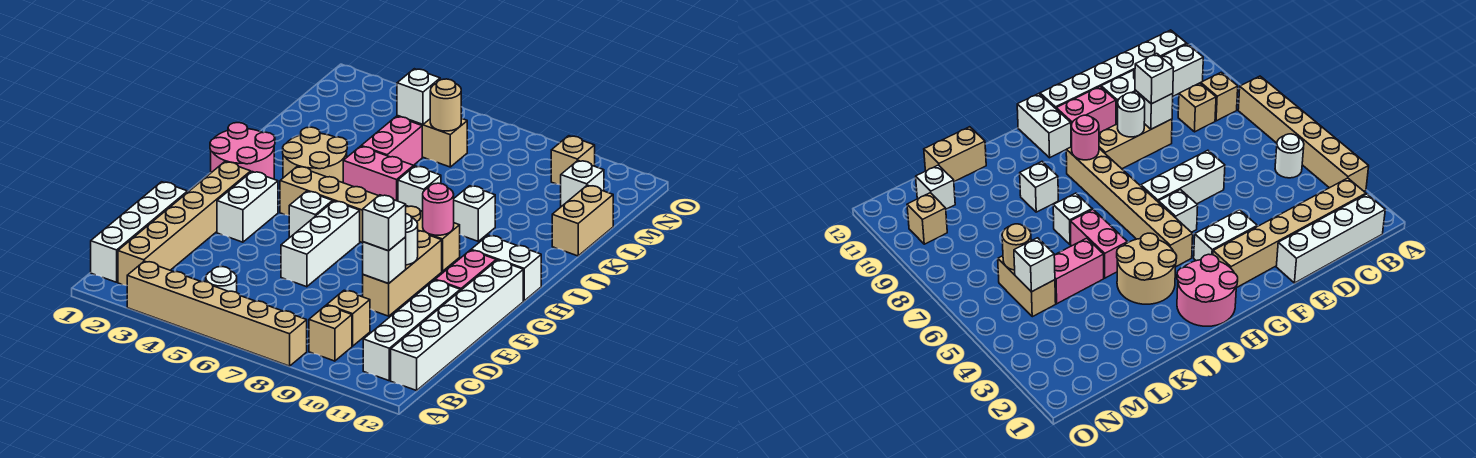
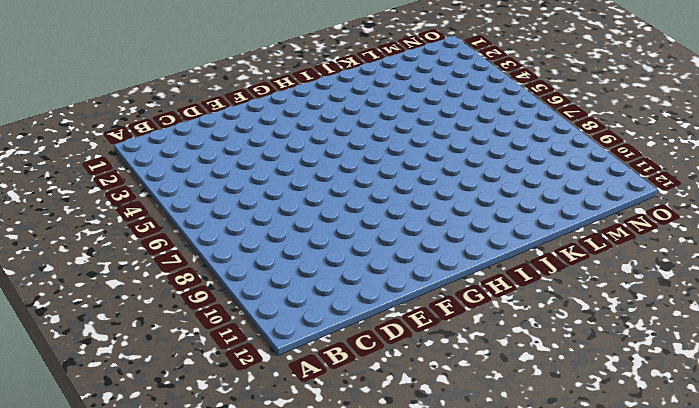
none -> tan 1x6 brick [127,261,307,366]
none -> white 1x4 brick [91,182,188,282]
none -> tan 1x6 brick [118,162,251,285]
none -> white 1x1 round brick [206,267,237,292]

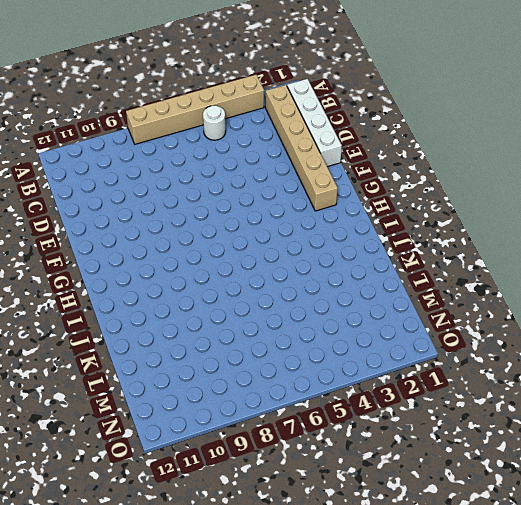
none -> tan 1x1 brick [309,305,352,361]
none -> white 1x4 brick [363,280,460,381]
none -> white 1x6 brick [391,260,523,391]
none -> tan 1x1 brick [327,290,370,346]

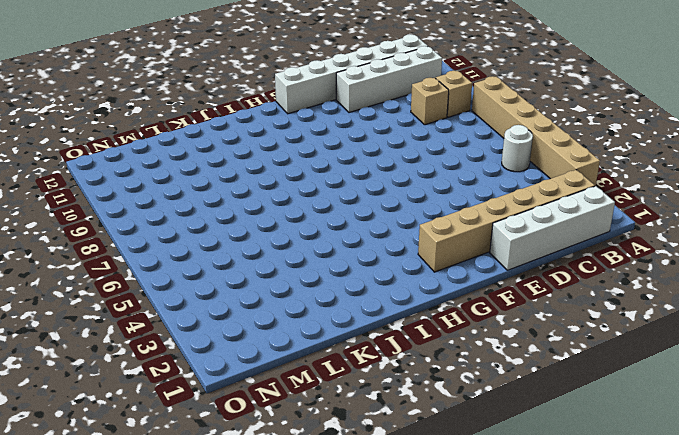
none -> white 1x3 brick [281,201,360,287]
none -> tan 1x3 brick [363,231,442,316]
none -> white 1x2 brick [217,172,278,242]
none -> pink 1x2 brick [435,250,496,291]

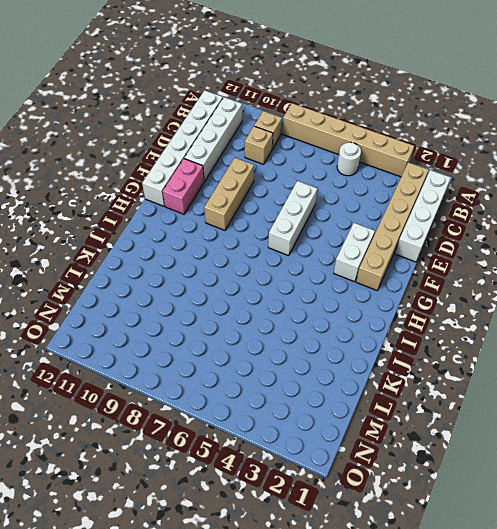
none -> white 1x1 brick [289,191,333,238]
none -> pink 2x2 round brick [210,123,275,179]
none -> tan 1x6 brick [280,166,460,271]
none -> white 1x2 brick [471,235,541,301]

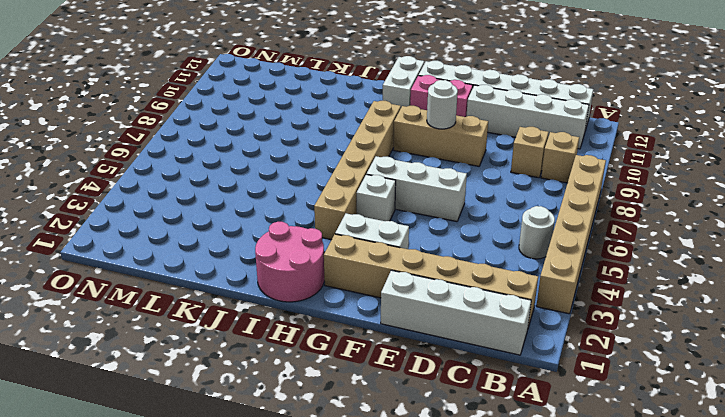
none -> tan 2x2 round brick [283,127,347,183]
none -> pink 1x2 brick [343,146,414,201]
none -> white 1x1 brick [398,166,441,211]
none -> white 1x1 brick [454,186,495,241]

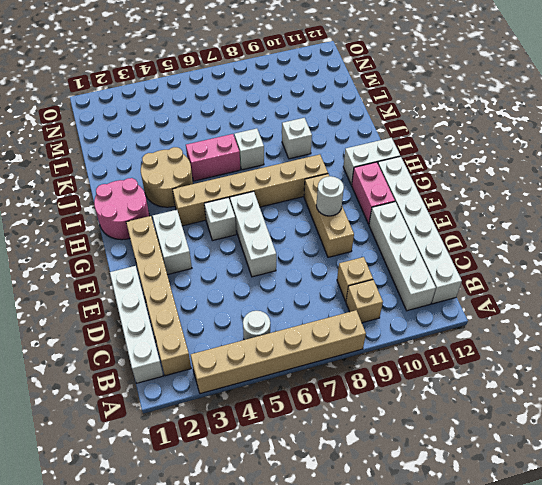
none -> pink 1x2 brick [361,116,422,165]
none -> tan 1x2 brick [552,185,613,256]
none -> tan 1x2 brick [397,116,467,167]
none -> white 1x1 brick [561,161,604,207]

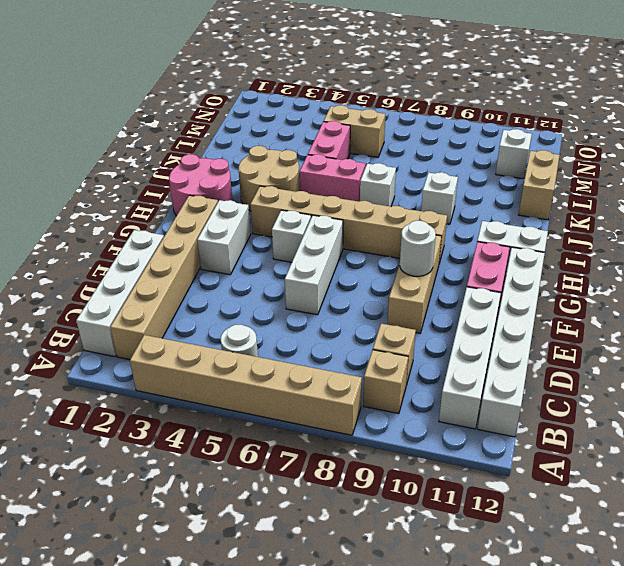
none -> tan 1x1 brick [551,136,595,185]
none -> white 1x1 brick [363,237,406,284]
none -> pink 1x1 round brick [423,183,454,235]
none -> white 1x1 brick [397,69,440,125]

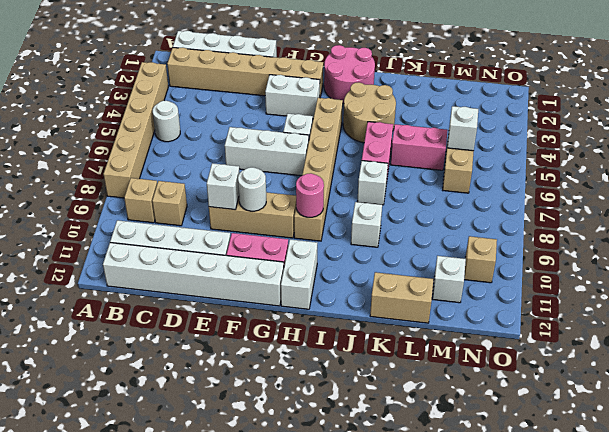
none -> tan 1x1 round brick [430,79,461,131]
none -> white 1x1 brick [363,195,406,251]

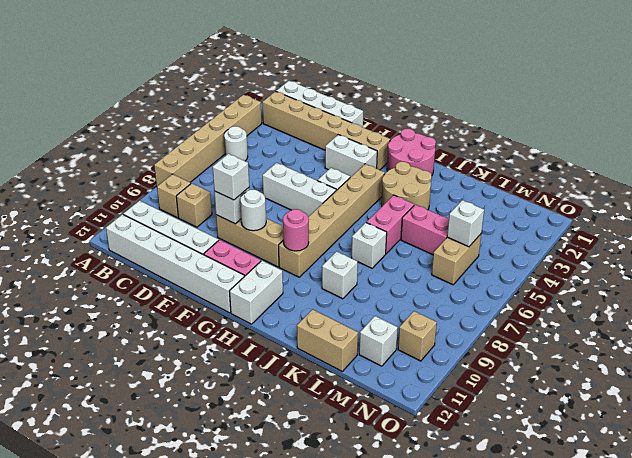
none -> tan 1x1 round brick [430,79,461,131]

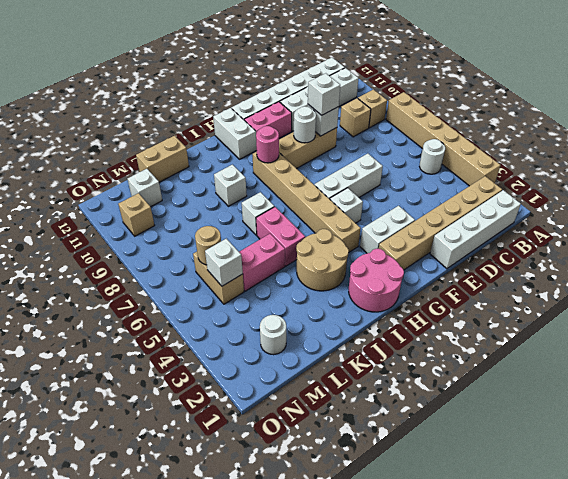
white 1x1 round brick [260,315,286,355] -> none

